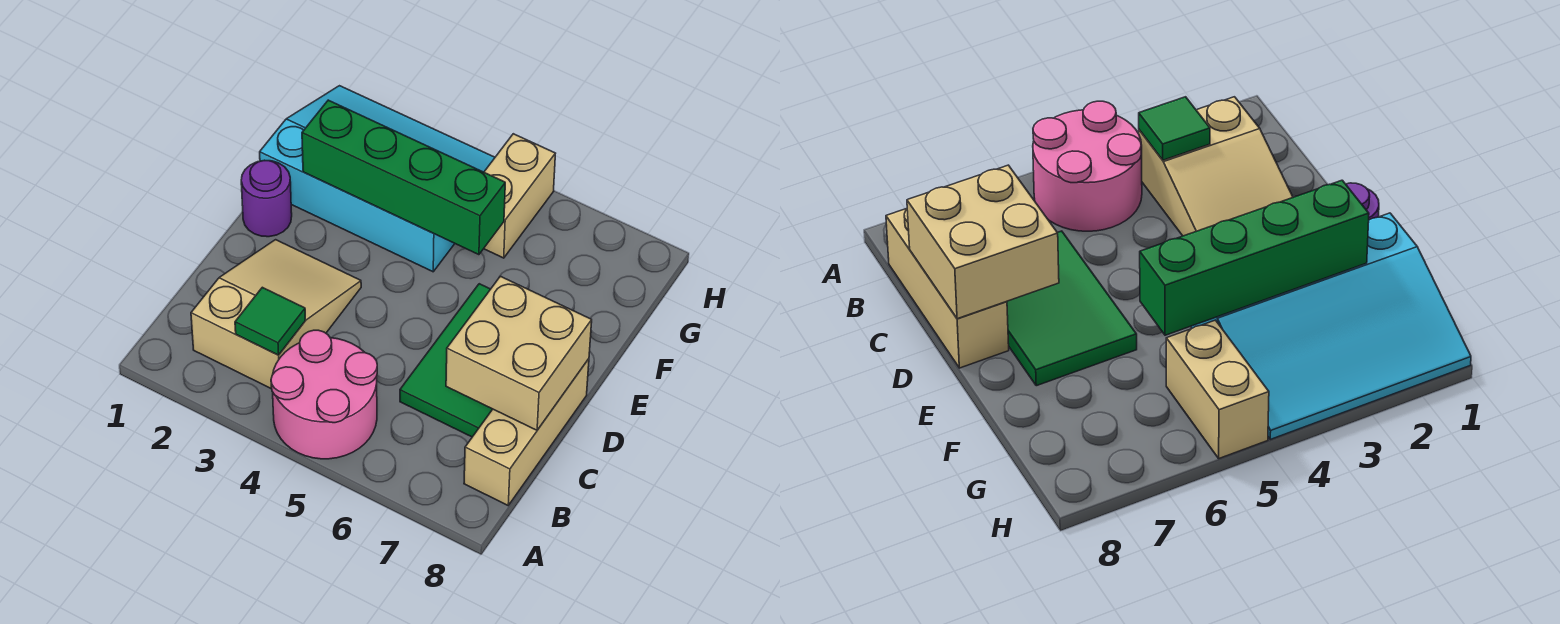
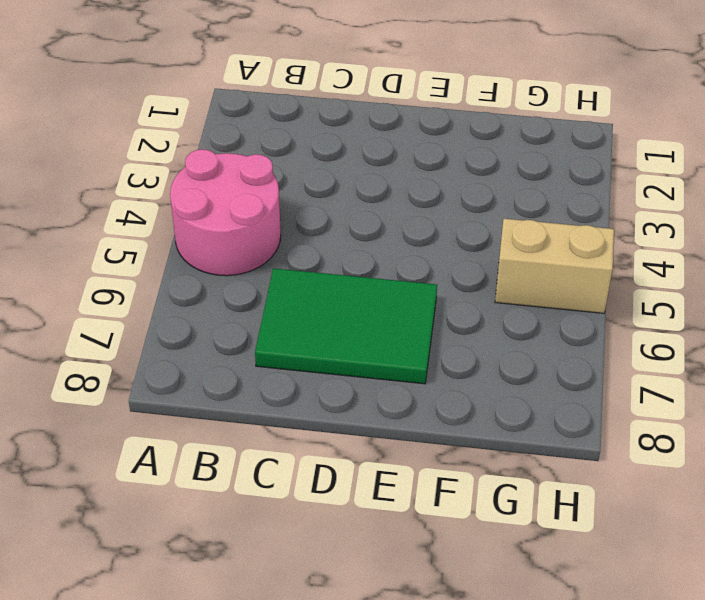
none -> tan 2x3 slope [191,240,361,389]
none -> tan 1x3 brick [464,359,589,505]

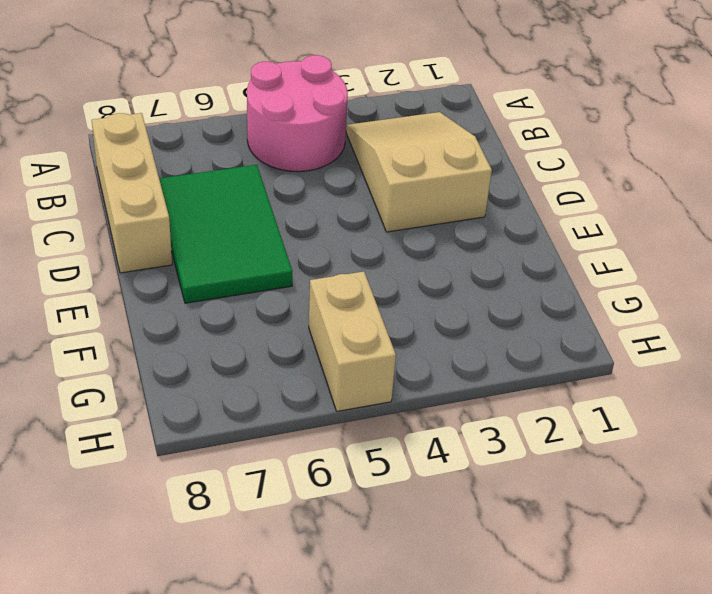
tan 2x3 slope [346,112,492,232] -> tan 2x3 slope turned to [191,240,361,389]
none -> purple 1x1 round brick [241,160,292,237]
none -> cyan 3x4 slope [260,86,495,272]

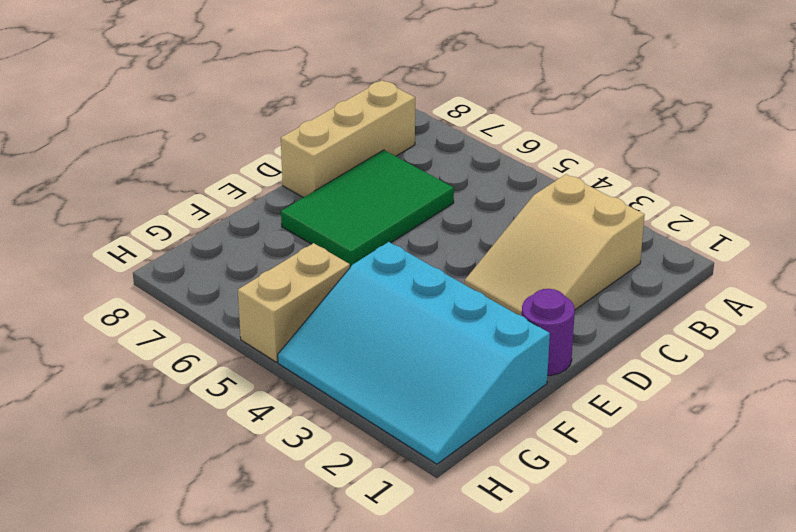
none -> pink 2x2 round brick [271,330,377,459]
none -> green 1x1 tile [235,287,305,355]

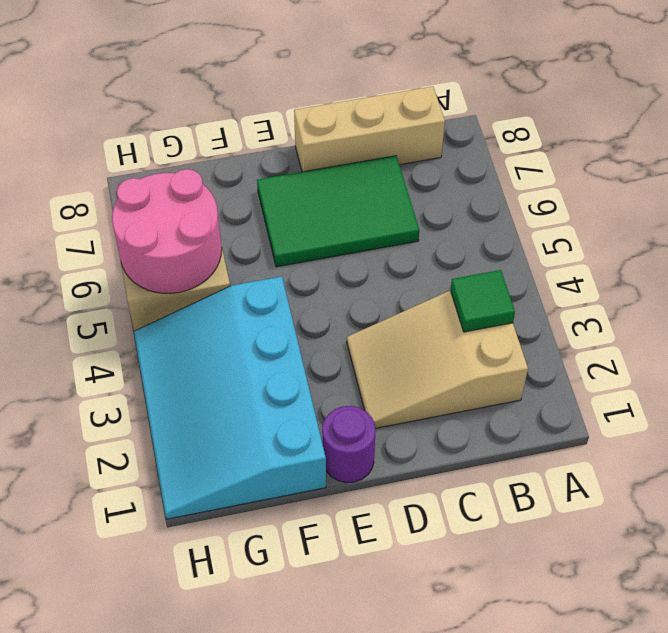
pink 2x2 round brick [112,169,222,294] -> pink 2x2 round brick moved to [271,330,377,459]
none -> tan 2x2 brick [446,276,592,430]
none -> green 1x4 brick [302,100,505,255]

